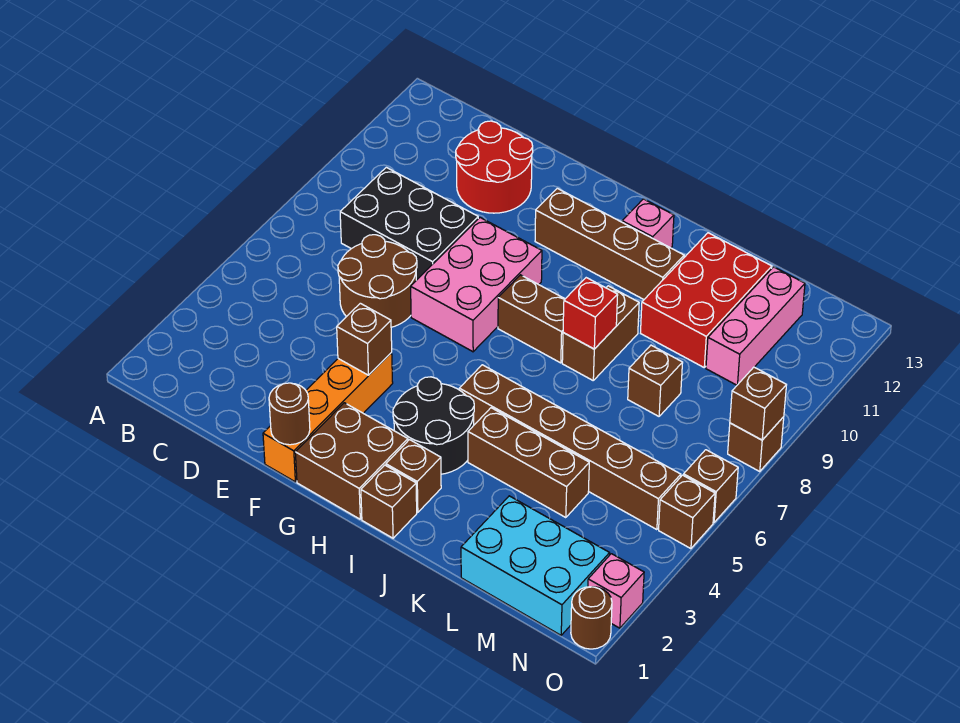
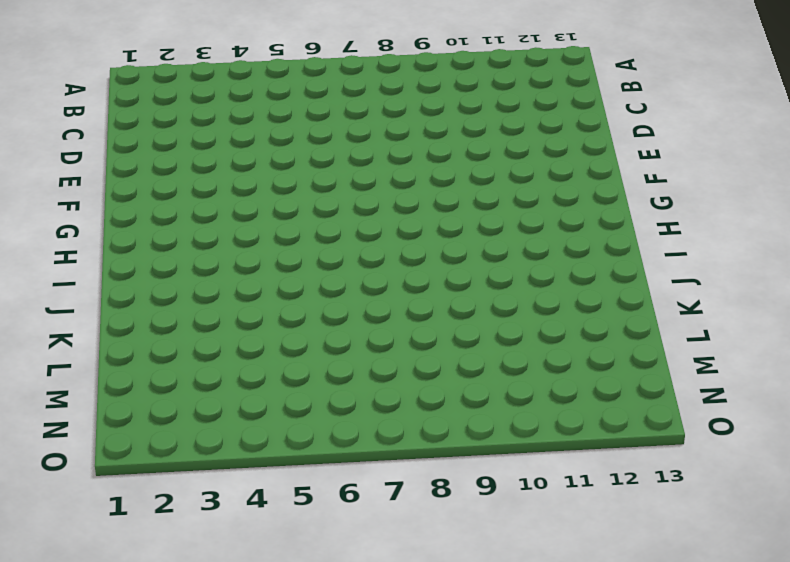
none -> black 2x3 brick [340,167,478,280]
none -> brown 2x2 round brick [338,235,417,327]
none -> red 2x2 round brick [456,121,533,213]

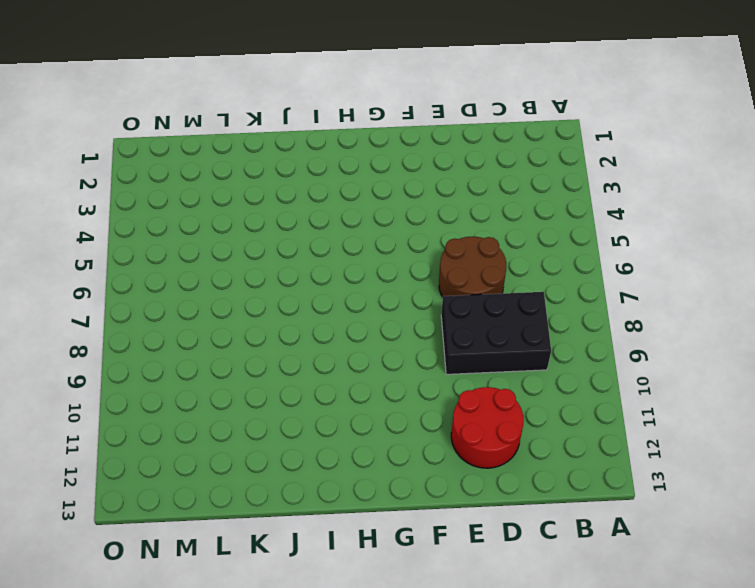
none -> orange 1x4 brick [263,353,393,482]
none -> pink 2x3 brick [411,218,542,352]
none -> brown 2x2 brick [295,403,408,519]

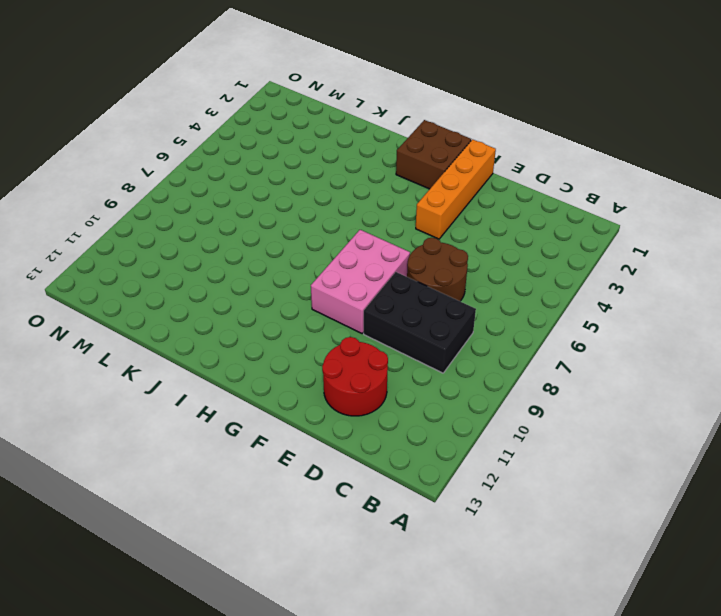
none -> brown 1x4 brick [535,188,684,299]
none -> black 2x2 round brick [393,377,474,474]
none -> brown 1x2 brick [498,275,565,363]

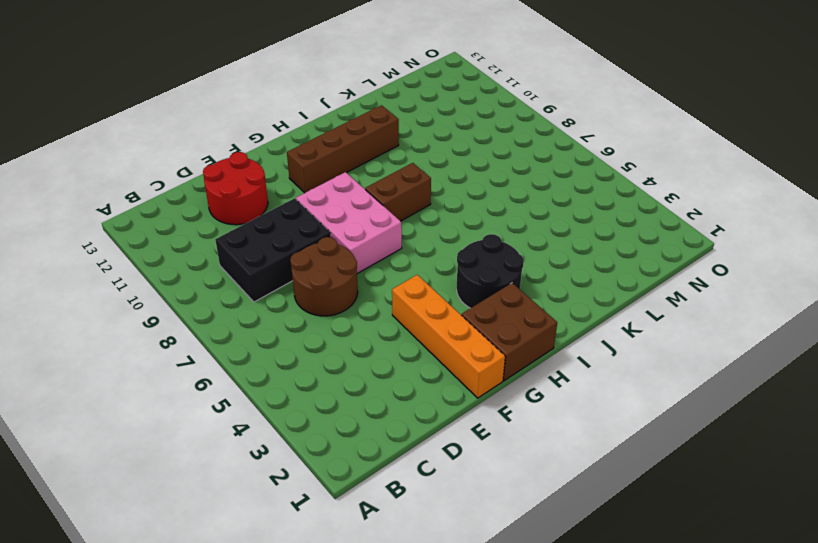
none -> brown 1x1 brick [361,465,417,538]
none -> brown 1x1 brick [386,440,441,512]
none -> brown 1x6 brick [459,365,681,530]

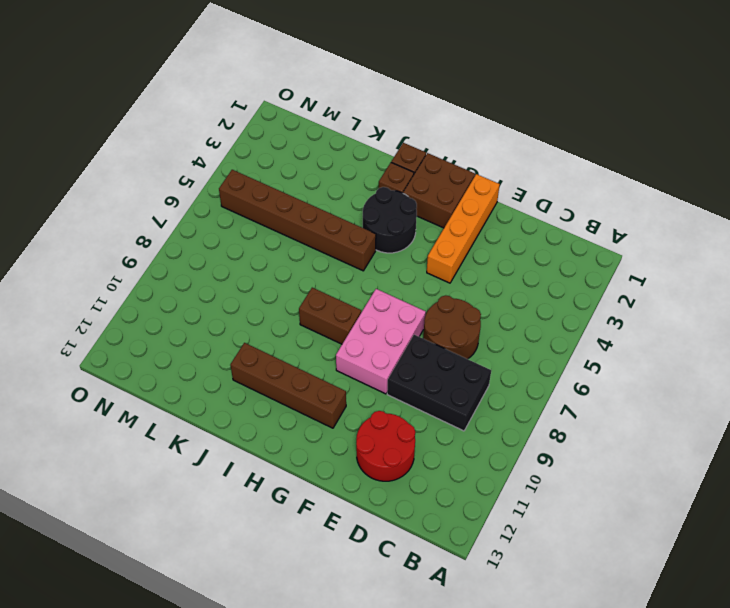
none -> pink 1x1 brick [622,199,674,248]
none -> brown 1x3 brick [468,408,589,518]
none -> brown 1x2 brick [562,286,639,380]

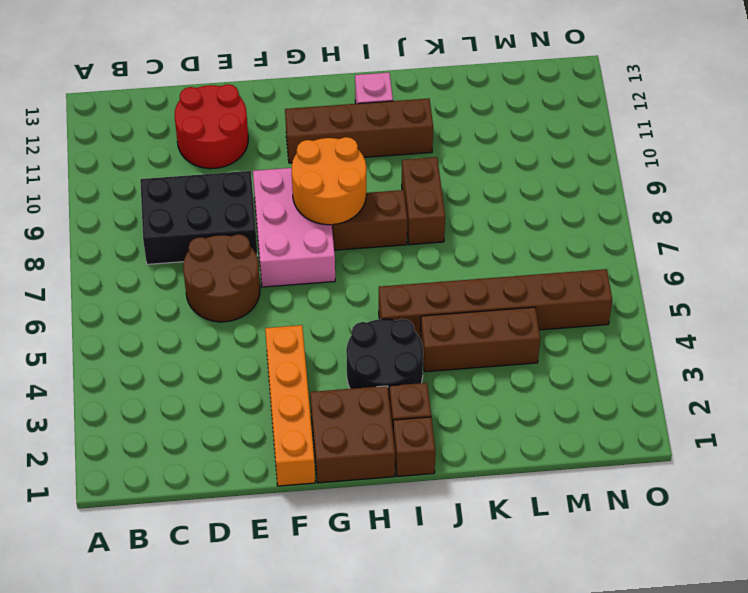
orange 2x2 round brick [292,137,366,225] -> none
none -> red 2x3 brick [641,233,772,367]
none -> cyan 2x3 brick [461,496,610,635]
none -> brown 1x1 brick [628,345,683,416]

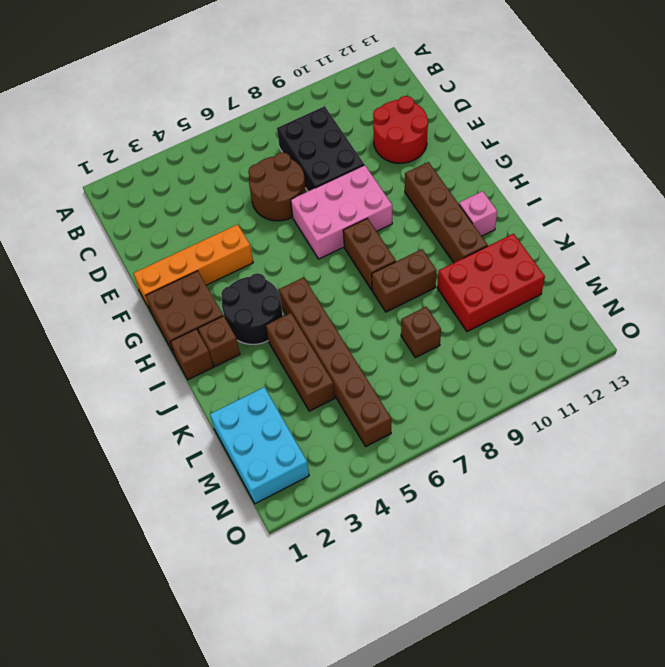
none -> pink 1x3 brick [706,267,805,385]
none -> brown 1x1 round brick [571,587,612,649]
none -> pink 1x1 brick [588,554,644,628]

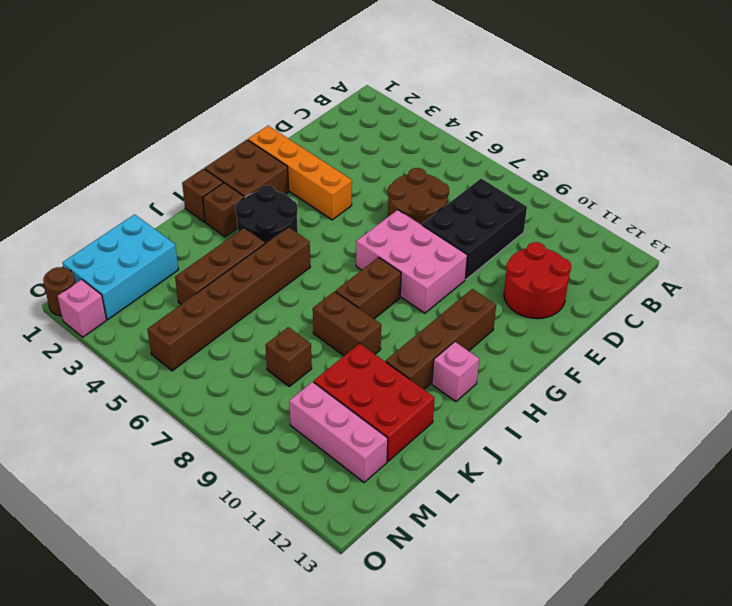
none -> brown 1x1 brick [659,475,715,549]
none -> brown 1x1 brick [684,450,738,522]
none -> brown 1x1 brick [728,417,784,471]

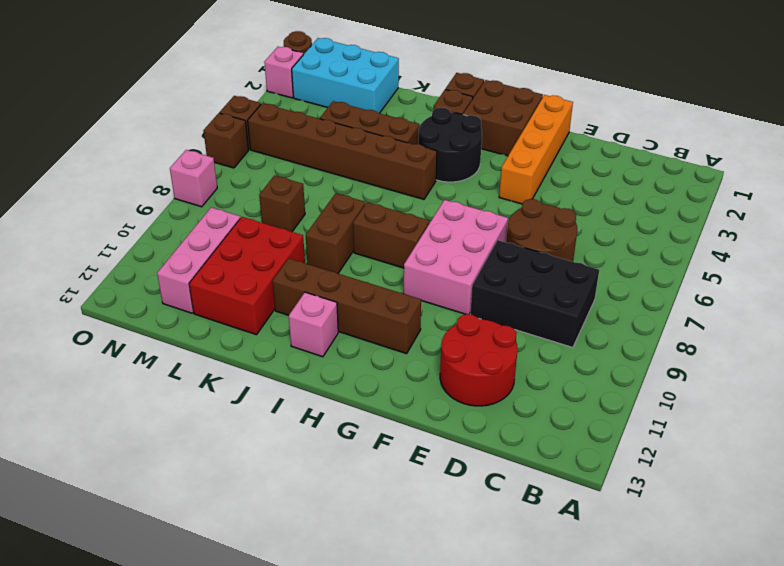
pink 1x1 brick [170,150,217,207] -> brown 1x1 brick [728,417,784,471]
none -> brown 1x1 round brick [269,383,310,445]
none -> brown 1x1 brick [337,303,392,375]
none -> red 1x1 brick [563,278,618,349]

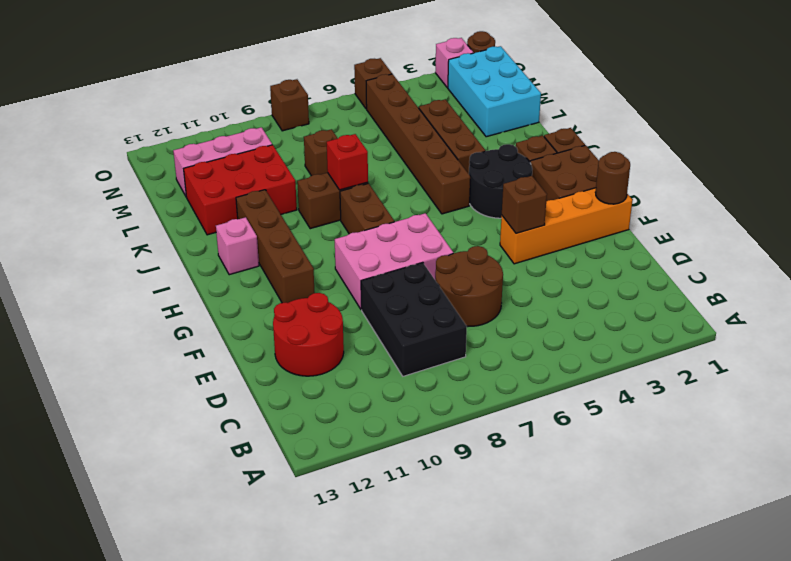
none -> brown 1x1 brick [684,450,738,522]
none -> brown 1x1 brick [730,367,786,440]

